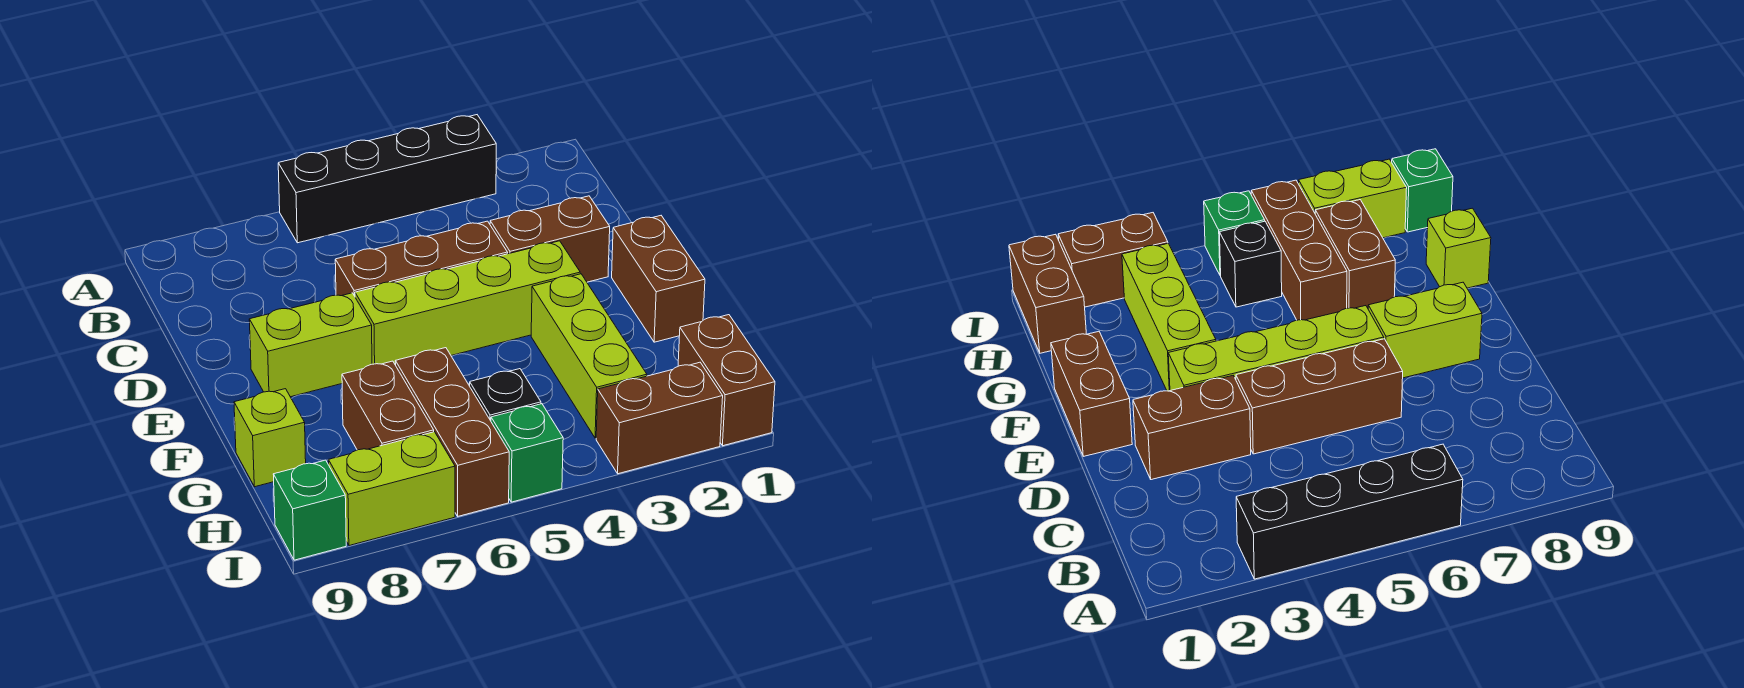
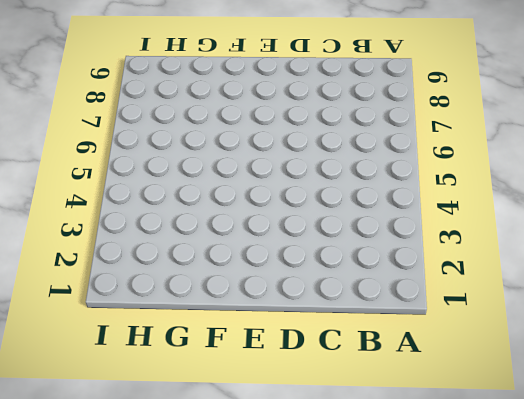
none -> black 1x4 brick [278,115,496,243]
none -> brown 1x2 brick [490,196,610,282]
none -> brown 1x3 brick [335,221,508,296]

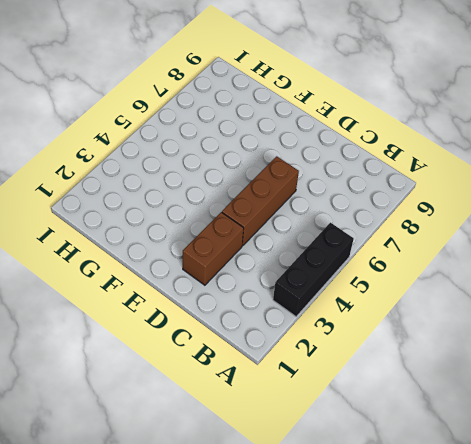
black 1x3 brick [273,223,354,317] -> black 1x4 brick [278,115,496,243]
none -> brown 1x2 brick [612,216,705,342]
none -> lime 1x4 brick [355,241,580,365]
none -> lime 1x2 brick [249,293,372,397]

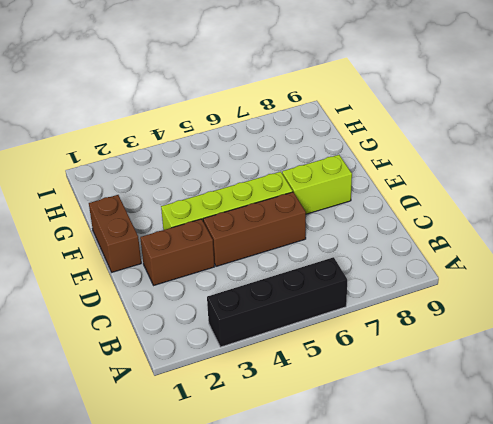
none -> lime 1x3 brick [531,274,647,438]
none -> brown 1x3 brick [395,348,509,516]
none -> brown 1x2 brick [342,361,434,450]

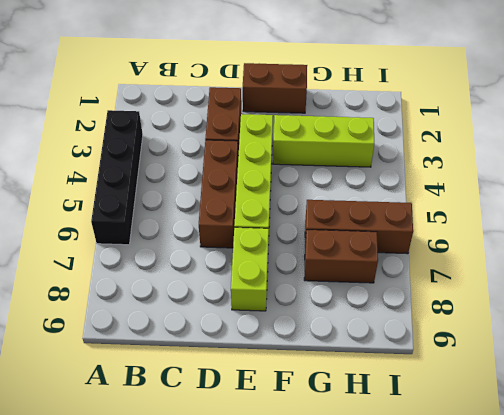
none -> lime 1x1 brick [234,389,306,487]
none -> brown 1x2 brick [678,315,775,446]
none -> black 1x1 brick [470,369,541,421]

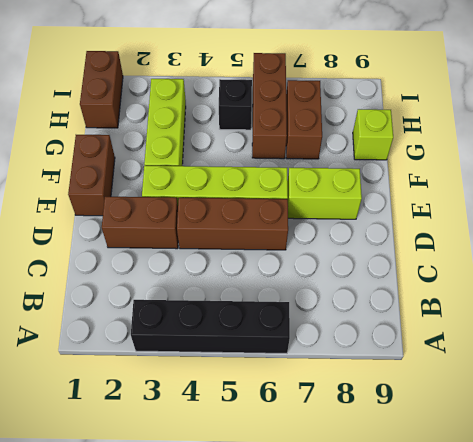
none -> brown 1x2 brick [596,362,723,474]
none -> green 1x1 brick [491,404,563,502]
none -> lime 1x2 brick [328,432,455,546]

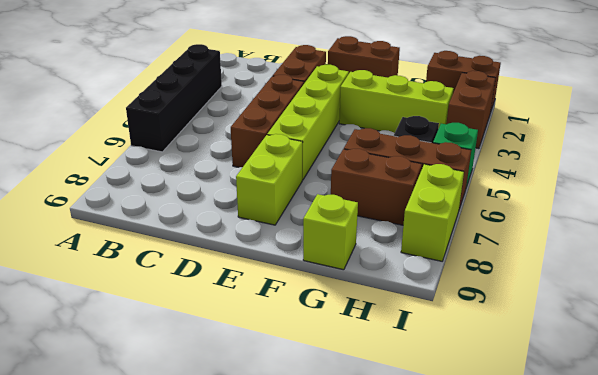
none -> green 1x1 brick [273,460,346,560]

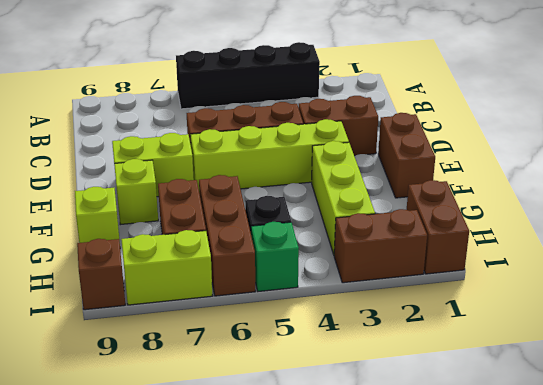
lime 1x1 brick [114,159,158,225] -> none
brown 1x1 brick [77,239,125,310] -> green 1x1 brick [273,460,346,560]

